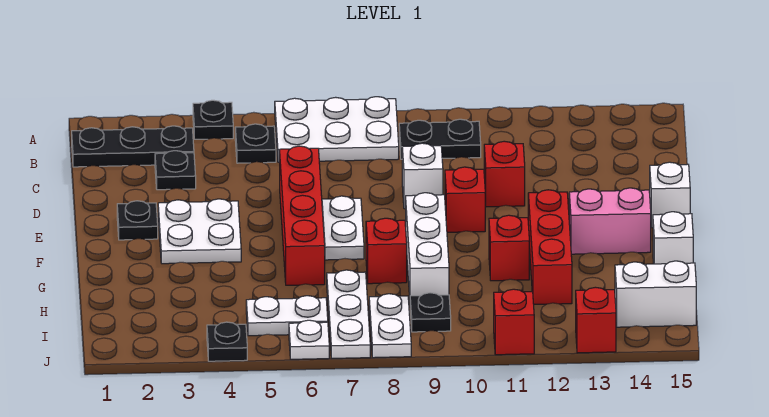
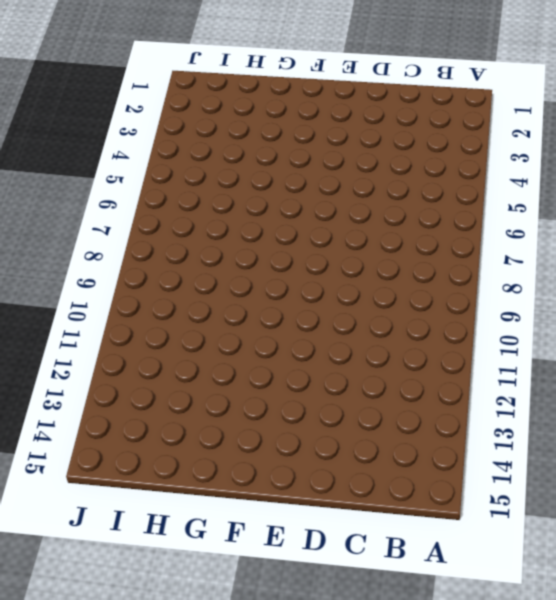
none -> black 1x1 plate [193,100,233,139]
none -> white 2x3 plate [275,97,399,162]
none -> black 1x3 plate [72,126,194,167]

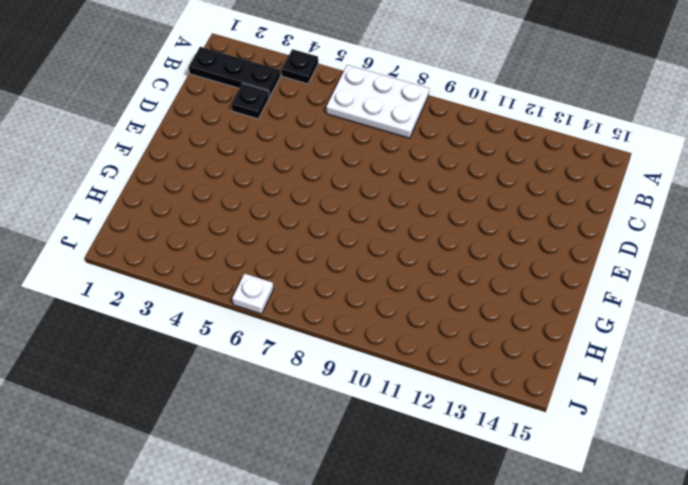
none -> black 1x1 plate [235,124,276,163]
none -> black 1x2 plate [399,119,481,159]
none -> red 1x4 brick [280,146,325,285]

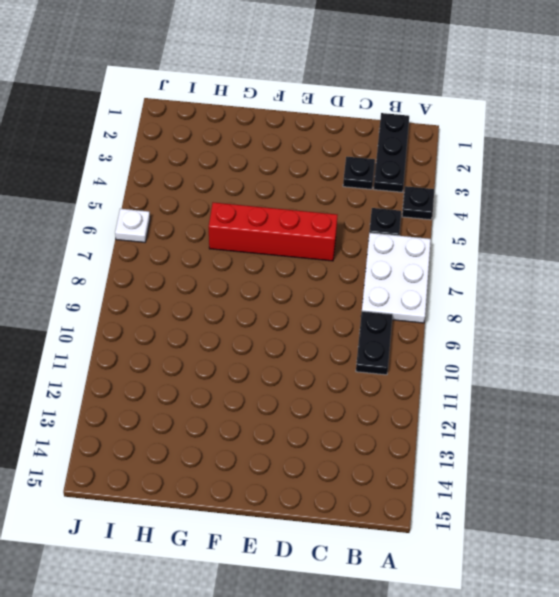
none -> white 1x1 brick [402,143,443,209]
none -> red 1x1 brick [484,141,525,207]
none -> black 1x1 plate [117,201,158,240]

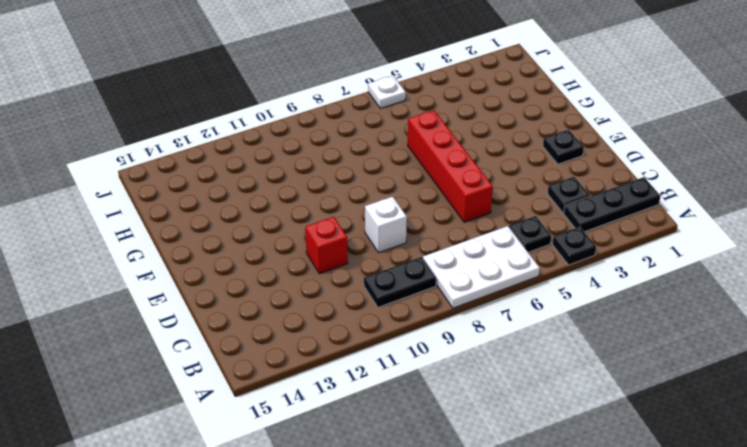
none -> white 2x2 plate [158,199,241,264]
none -> white 1x2 plate [322,196,364,260]
none -> red 1x1 brick [445,167,485,232]

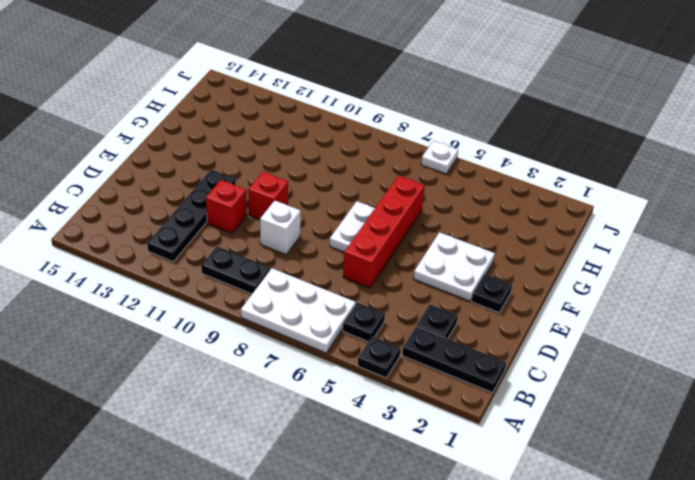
black 1x4 plate [147,169,236,262] -> none
none -> white 1x1 brick [650,162,690,228]
none -> white 1x3 brick [406,193,449,297]
none -> red 1x3 brick [528,190,572,304]

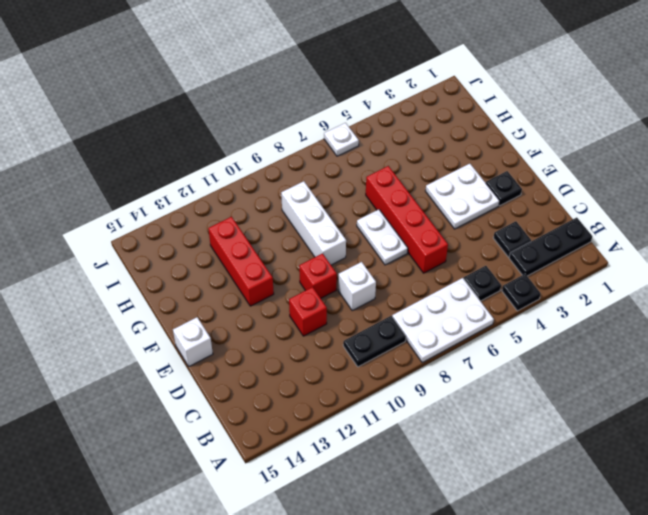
none -> pink 1x2 brick [569,188,651,254]
none -> red 1x1 brick [366,218,407,284]
none -> red 1x1 brick [489,215,529,281]

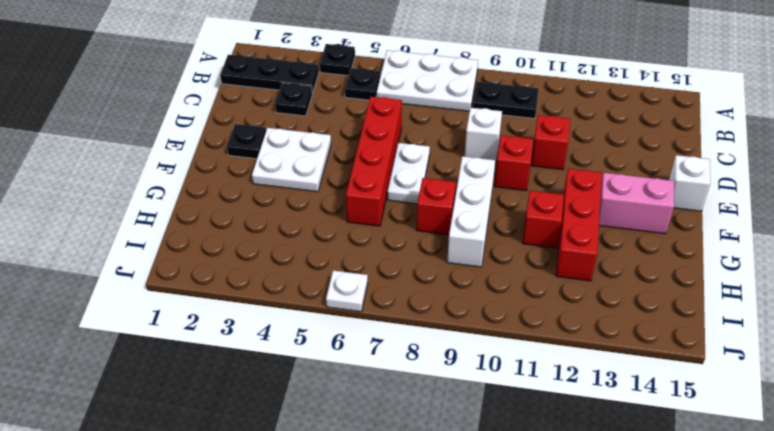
none -> white 1x1 brick [653,212,693,264]
none -> white 1x3 plate [327,270,370,358]
none -> white 1x2 plate [246,296,328,336]

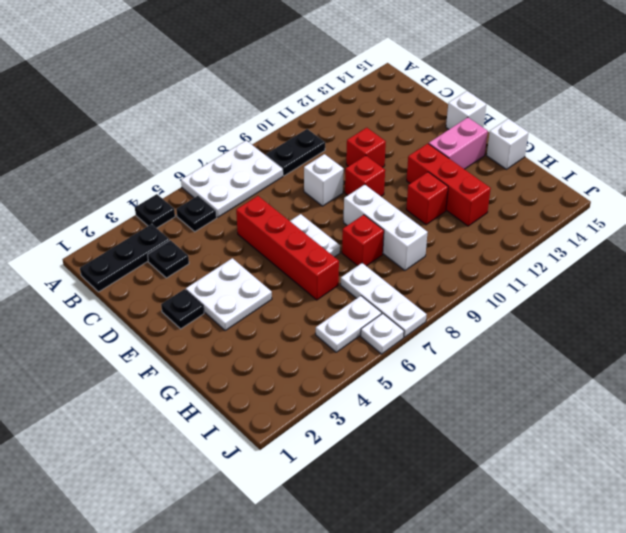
none -> white 1x2 plate [369,294,411,358]
none -> black 1x1 plate [410,293,451,332]
none -> white 1x2 brick [615,261,696,327]

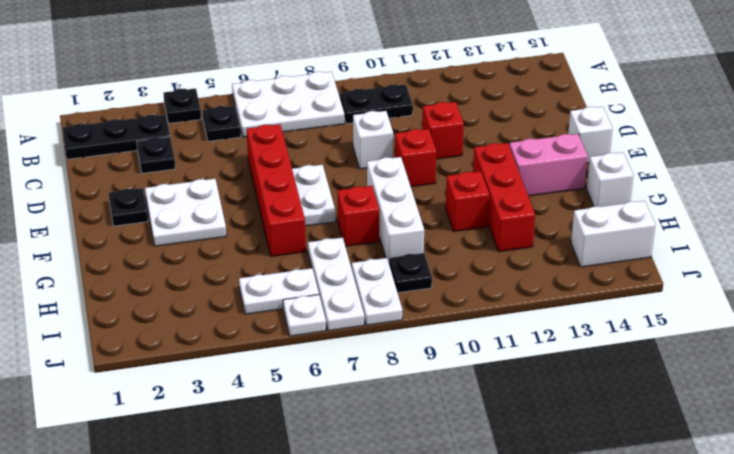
none -> black 1x1 plate [207,322,247,361]
none -> red 1x1 brick [494,289,534,355]
none -> red 1x1 brick [576,287,616,353]

